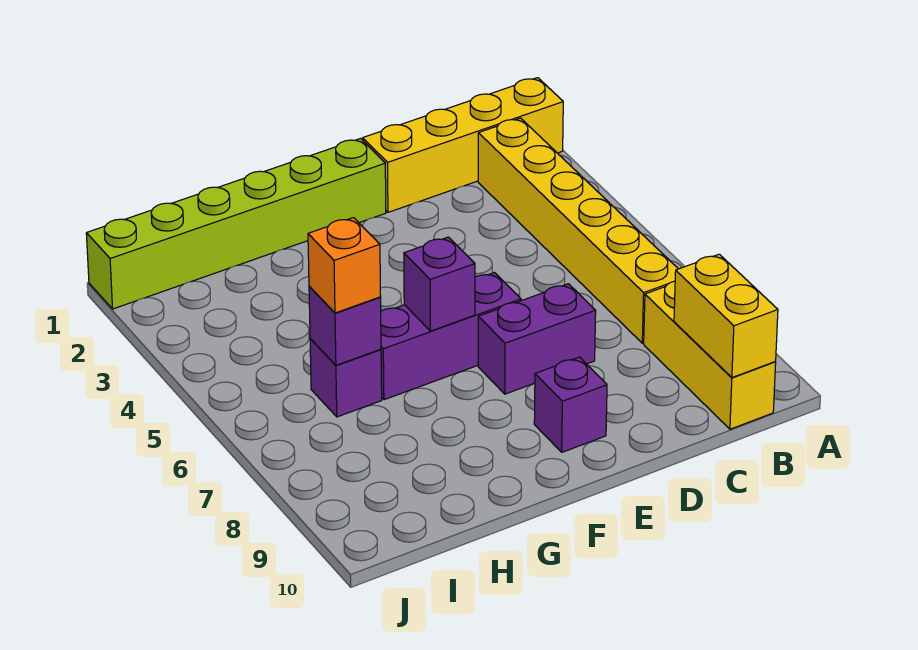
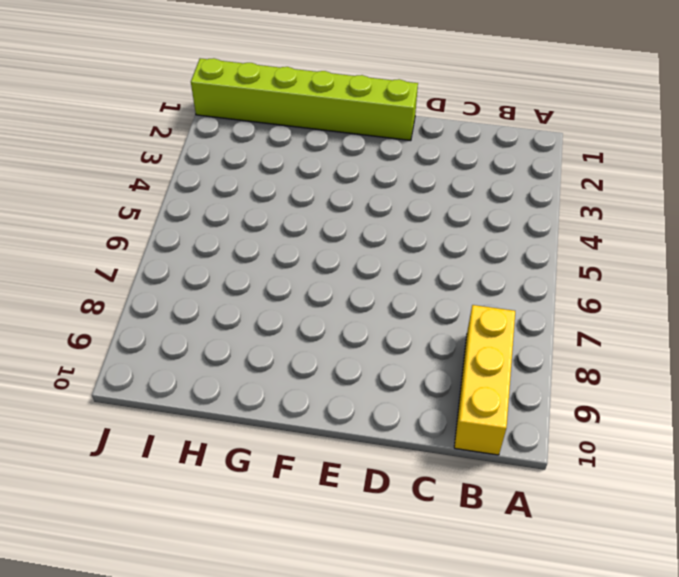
none -> yellow 1x4 brick [363,78,563,212]
none -> yellow 1x6 brick [478,118,678,343]
none -> purple 1x2 brick [478,284,596,394]

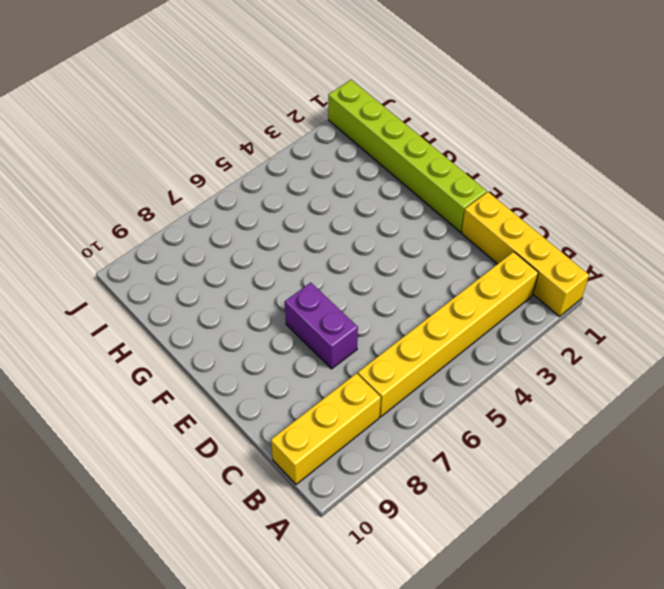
none -> purple 1x3 brick [381,273,521,400]
none -> purple 1x1 brick [534,357,607,452]
none -> purple 1x1 brick [310,339,382,417]

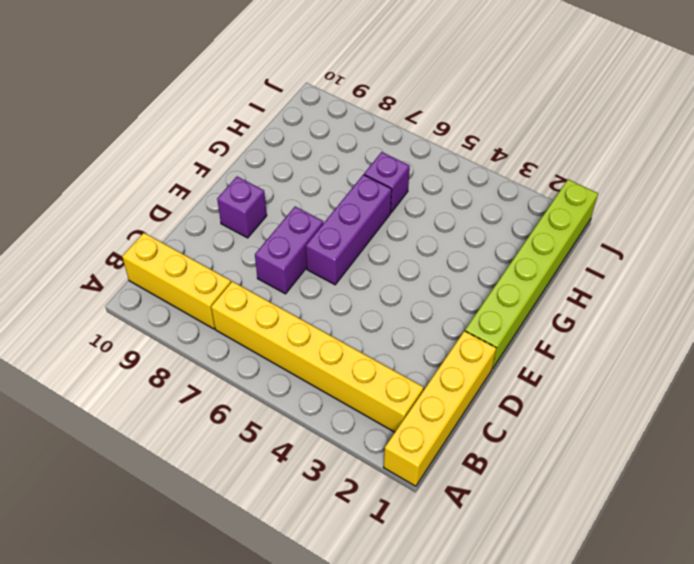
none -> yellow 1x2 brick [674,254,778,378]
none -> purple 1x1 brick [404,237,475,331]
none -> purple 1x1 brick [309,286,381,365]

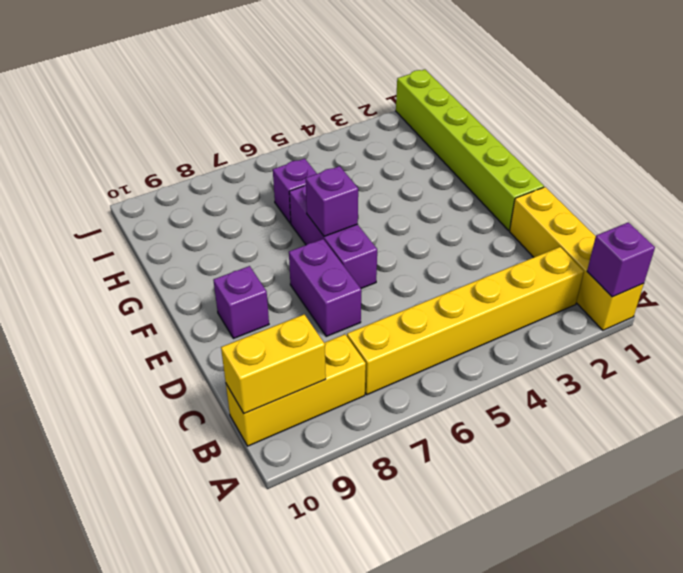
purple 1x1 brick [587,222,655,297] -> purple 1x1 brick moved to [309,286,381,365]
none -> orange 1x1 brick [308,218,381,313]

